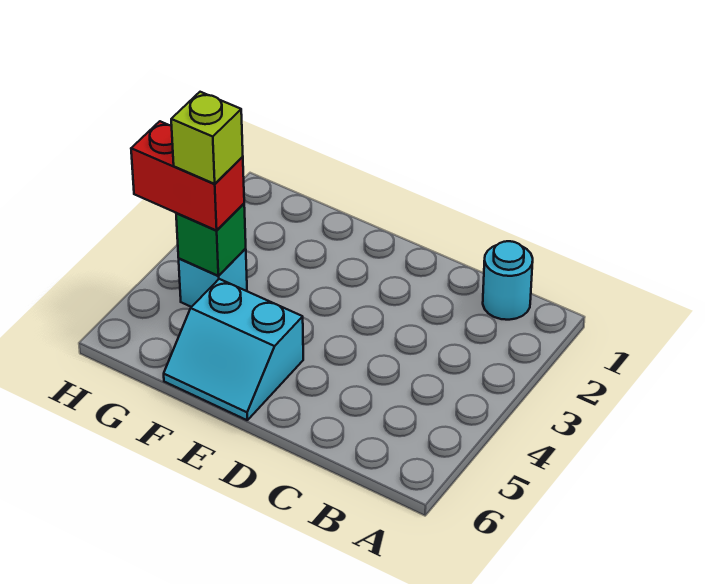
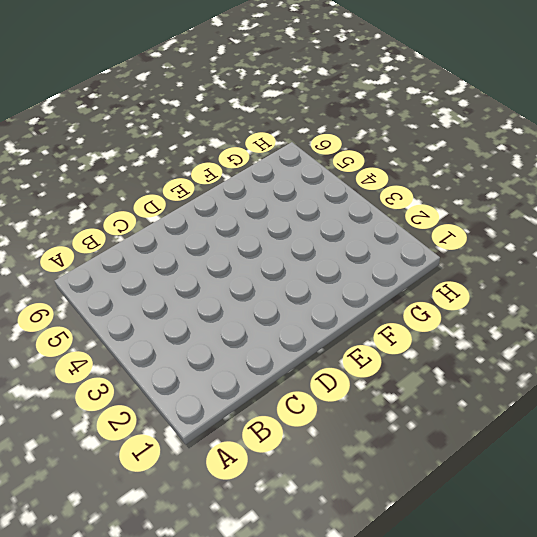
none -> cyan 1x1 round brick [483,241,533,320]
none -> cyan 2x2 slope [164,279,303,420]

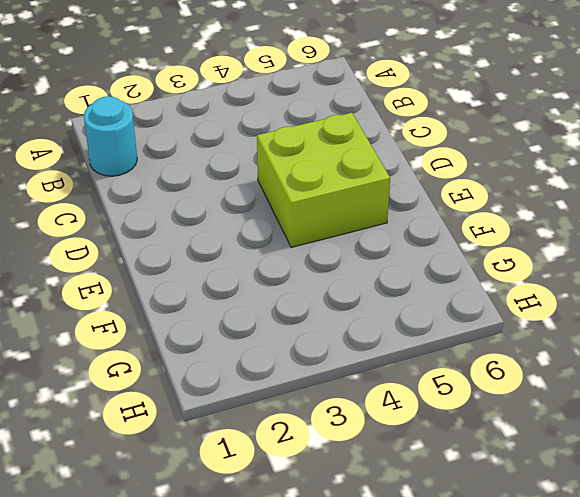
lime 2x2 brick [257,113,390,247] -> cyan 2x2 slope [164,279,303,420]
none -> cyan 1x1 brick [179,248,247,307]
none -> green 1x1 brick [176,204,246,276]

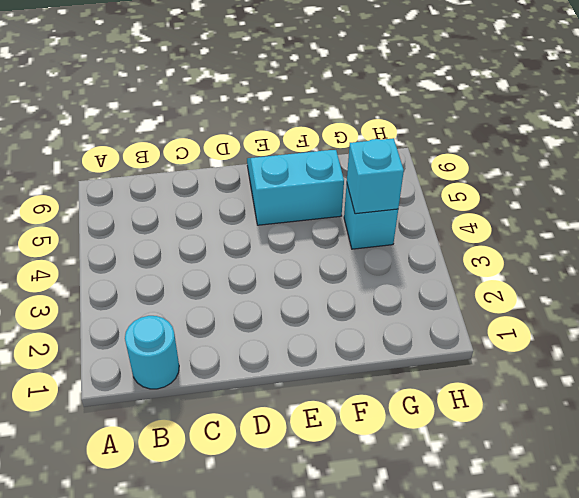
cyan 1x1 brick [347,138,404,214] -> green 1x1 brick [176,204,246,276]
none -> red 1x2 brick [131,121,244,230]
none -> lime 1x1 brick [171,92,243,184]

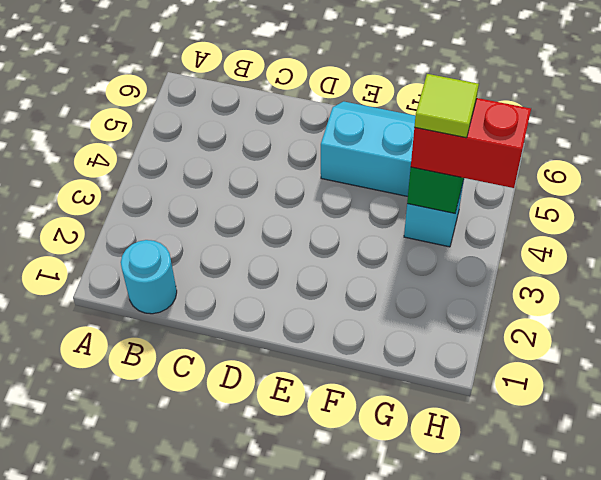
lime 1x1 tile [414,74,479,138] -> lime 1x1 brick [171,92,243,184]

